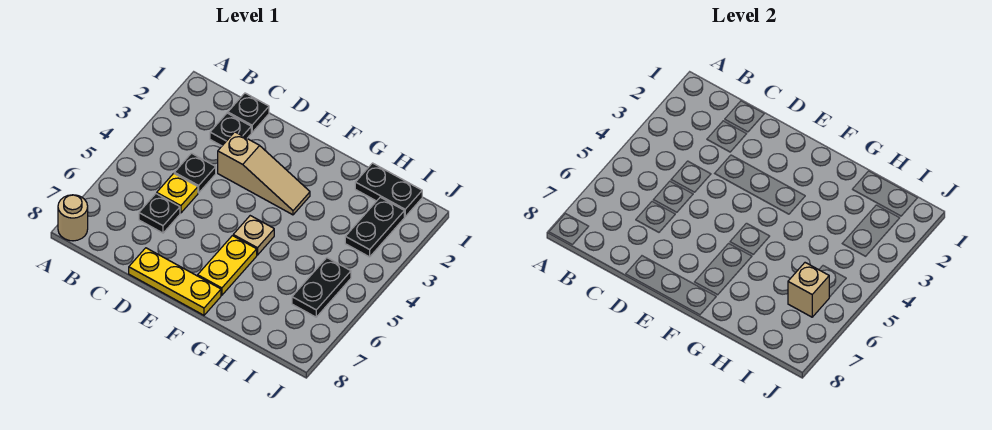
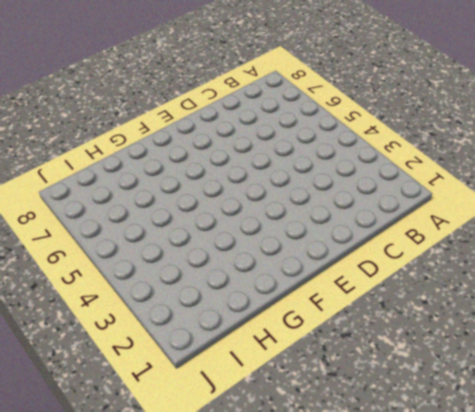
none -> tan 1x1 round brick [58,195,88,241]
none -> black 1x1 plate [228,93,269,132]
none -> black 1x1 plate [210,113,251,146]

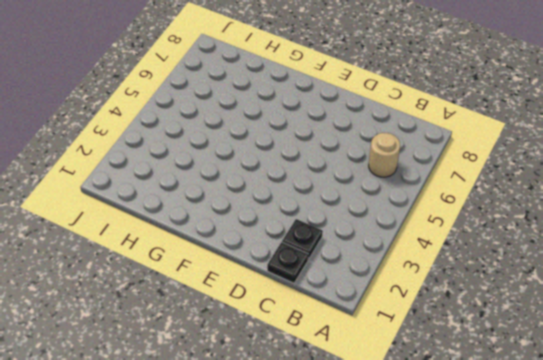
tan 1x1 round brick [369,133,400,177] -> tan 1x1 round brick moved to [58,195,88,241]
none -> black 1x1 plate [174,153,216,193]
none -> yellow 1x1 plate [157,173,198,213]
none -> black 1x1 plate [139,194,180,233]

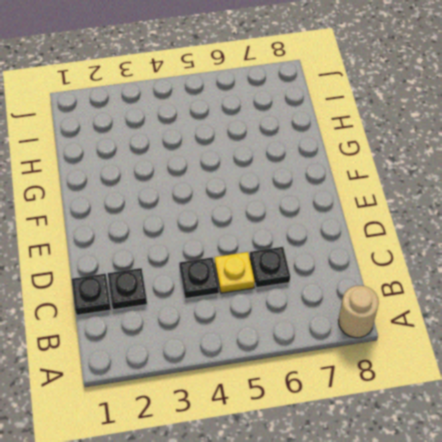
none -> tan 1x3 slope [218,132,310,215]
none -> yellow 1x3 plate [129,248,221,315]
none -> tan 1x1 plate [233,216,274,255]

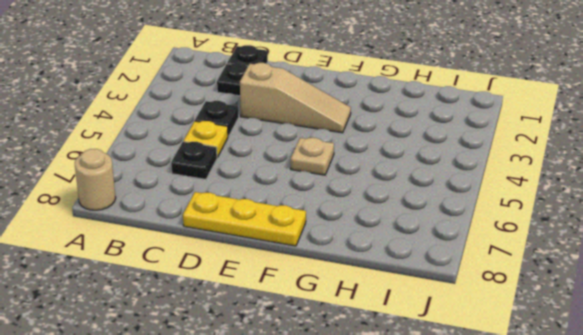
none -> yellow 1x2 plate [198,236,257,295]
none -> black 1x2 plate [355,163,422,217]
none -> black 1x2 plate [345,197,404,257]

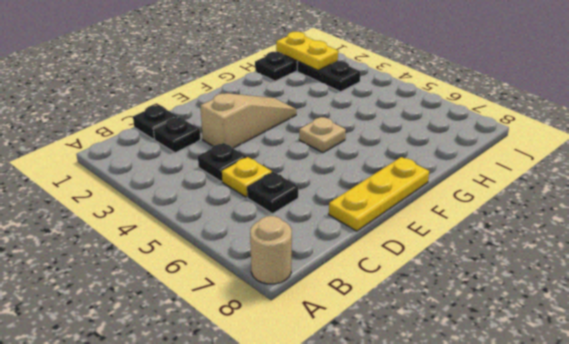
yellow 1x2 plate [276,32,338,70] -> yellow 1x2 plate moved to [198,236,257,295]
none -> black 1x2 plate [292,258,351,317]
none -> tan 1x1 brick [788,263,829,317]

